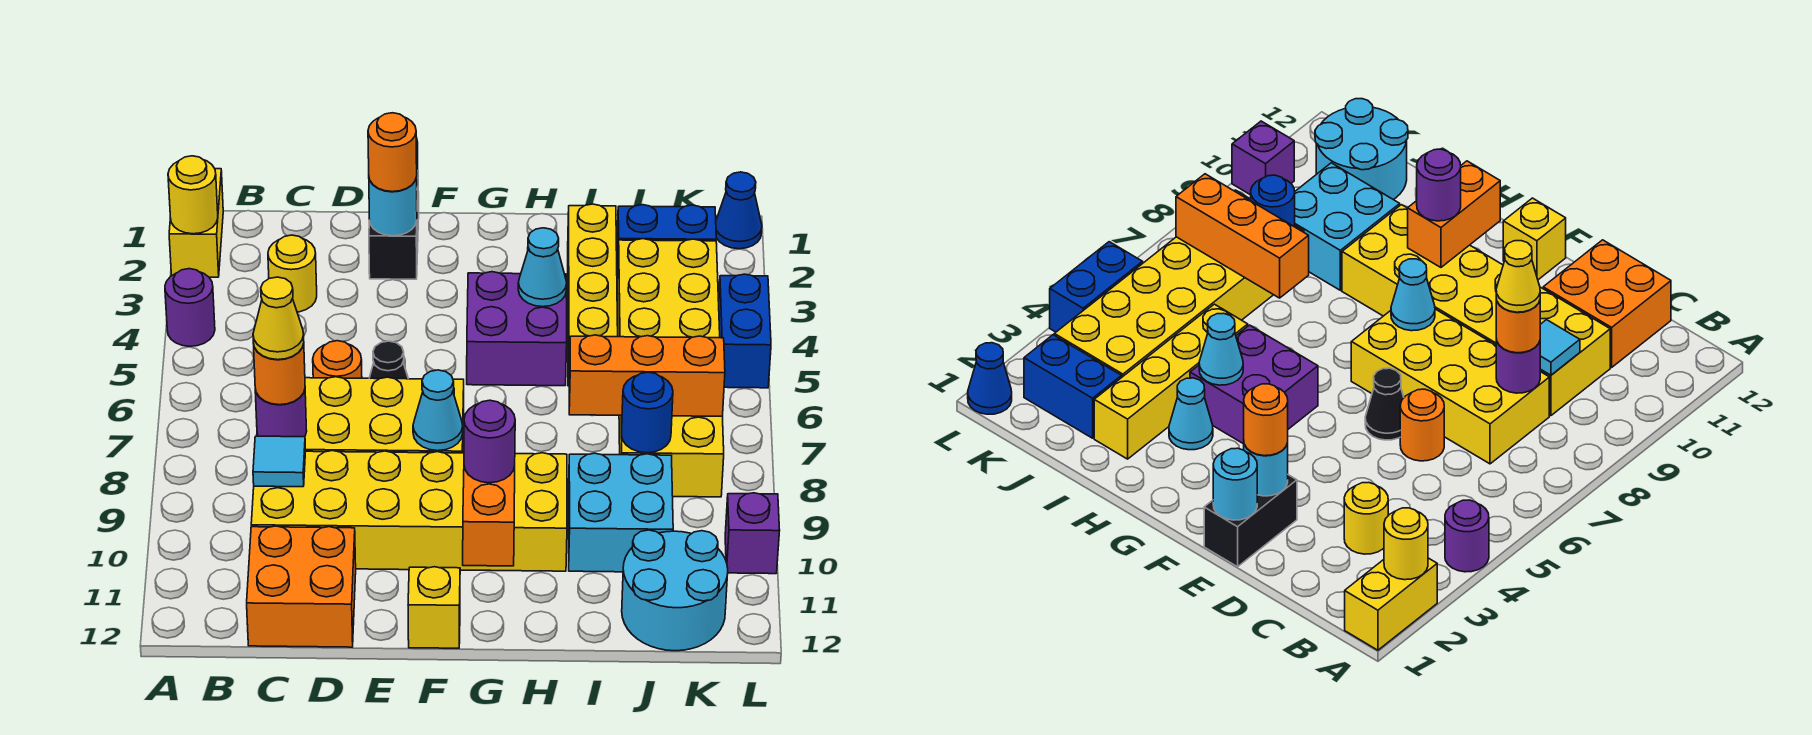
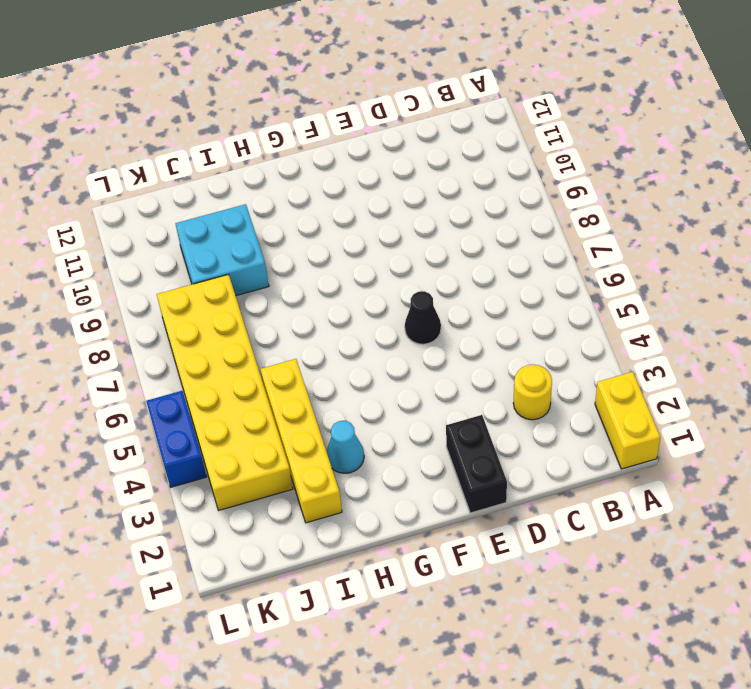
none -> purple 1x1 round brick [165,269,215,346]
none -> yellow 2x4 brick [257,377,464,453]
none -> yellow 2x6 brick [251,451,567,571]
none -> orange 2x2 brick [247,526,356,647]

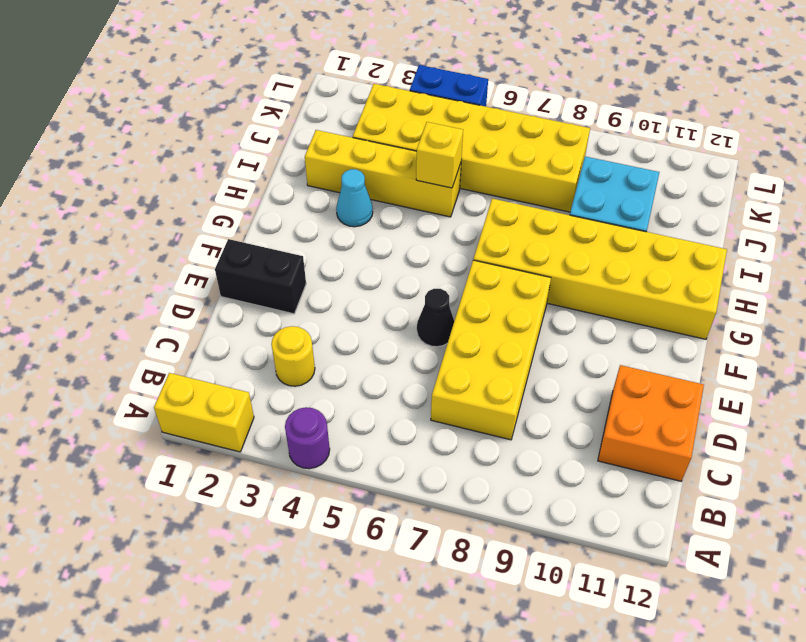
yellow 2x6 brick [473,199,727,339] -> yellow 2x6 brick turned to [251,451,567,571]
yellow 1x1 brick [416,122,463,188] -> yellow 1x1 brick moved to [408,567,460,648]
none -> orange 1x1 round brick [313,341,362,378]
none -> purple 2x2 brick [467,272,567,386]
none -> blue 1x2 brick [617,205,716,278]
none -> cyan 2x2 round brick [622,530,728,651]

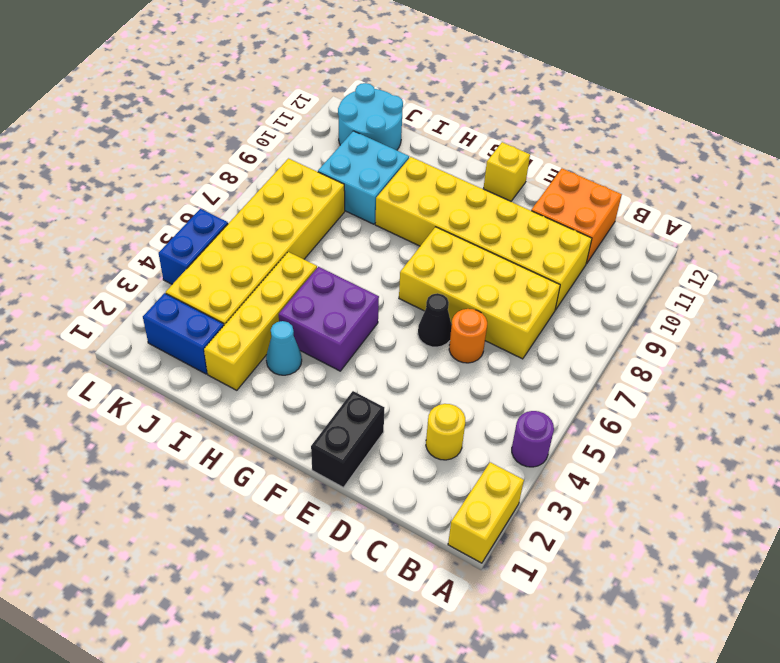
none -> blue 1x1 cone [716,172,762,249]
none -> purple 1x1 brick [725,493,780,574]
none -> yellow 1x1 round brick [168,156,218,234]
none -> purple 1x1 round brick [255,389,307,437]

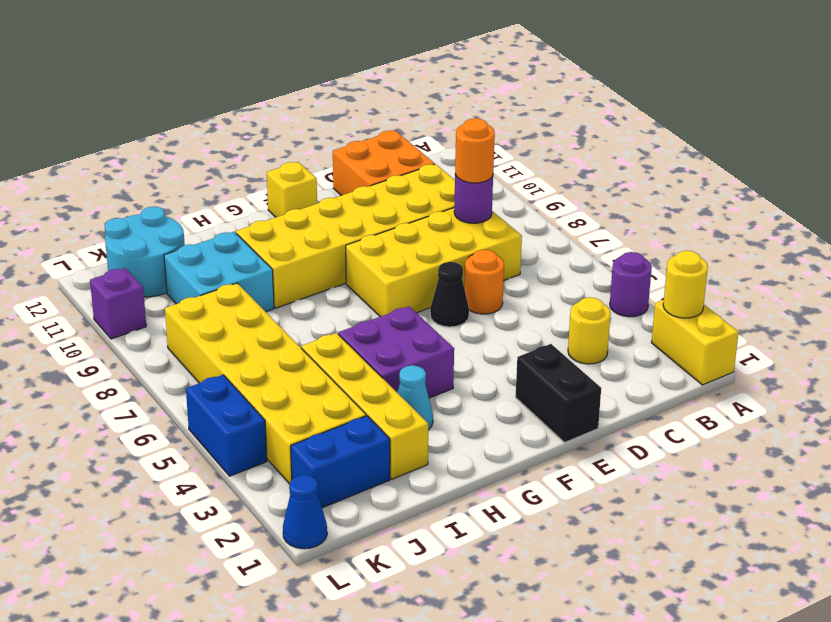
none -> cyan 1x1 tile [253,436,306,487]
none -> cyan 1x1 round brick [1213,448,1257,520]
none -> cyan 1x1 round brick [369,177,417,236]
none -> cyan 1x1 cone [413,370,463,451]

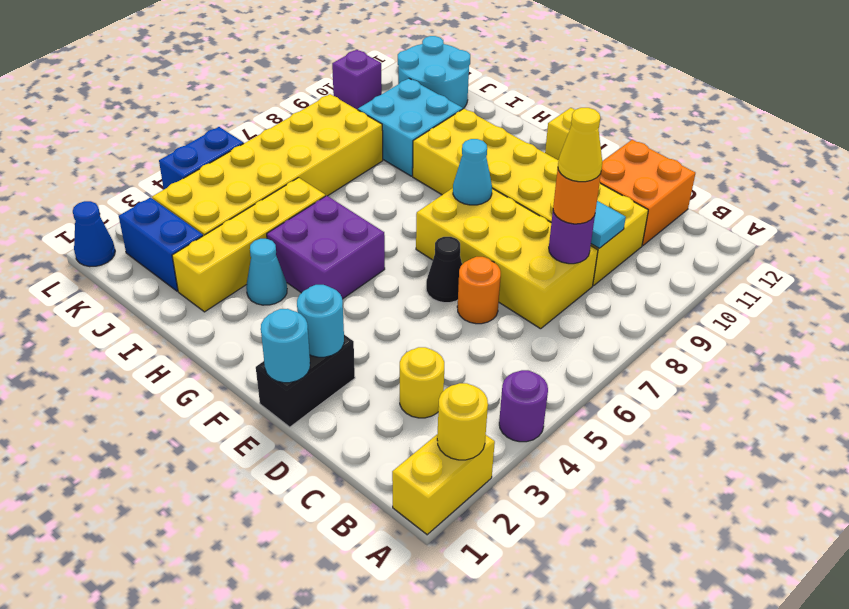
none -> orange 1x2 brick [463,466,515,566]
none -> cyan 1x1 cone [518,228,567,307]
none -> orange 1x3 brick [569,335,725,416]
none -> blue 1x1 round brick [621,372,673,453]

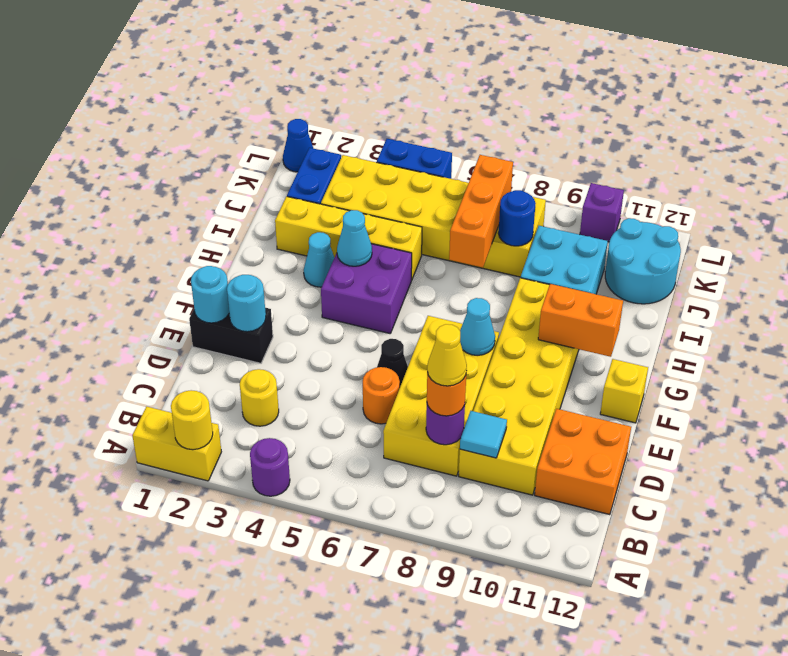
none -> orange 1x1 round brick [368,113,417,192]
none -> purple 1x1 round brick [464,400,515,483]

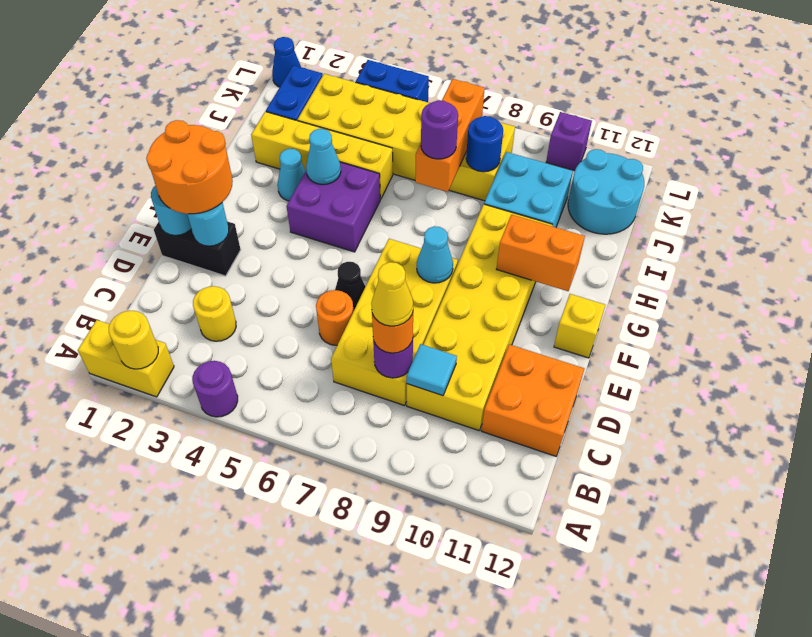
orange 2x2 round brick [146,120,233,214] -> orange 1x1 round brick [368,113,417,192]
purple 1x1 round brick [421,100,458,159] -> purple 1x1 round brick moved to [464,400,515,483]

